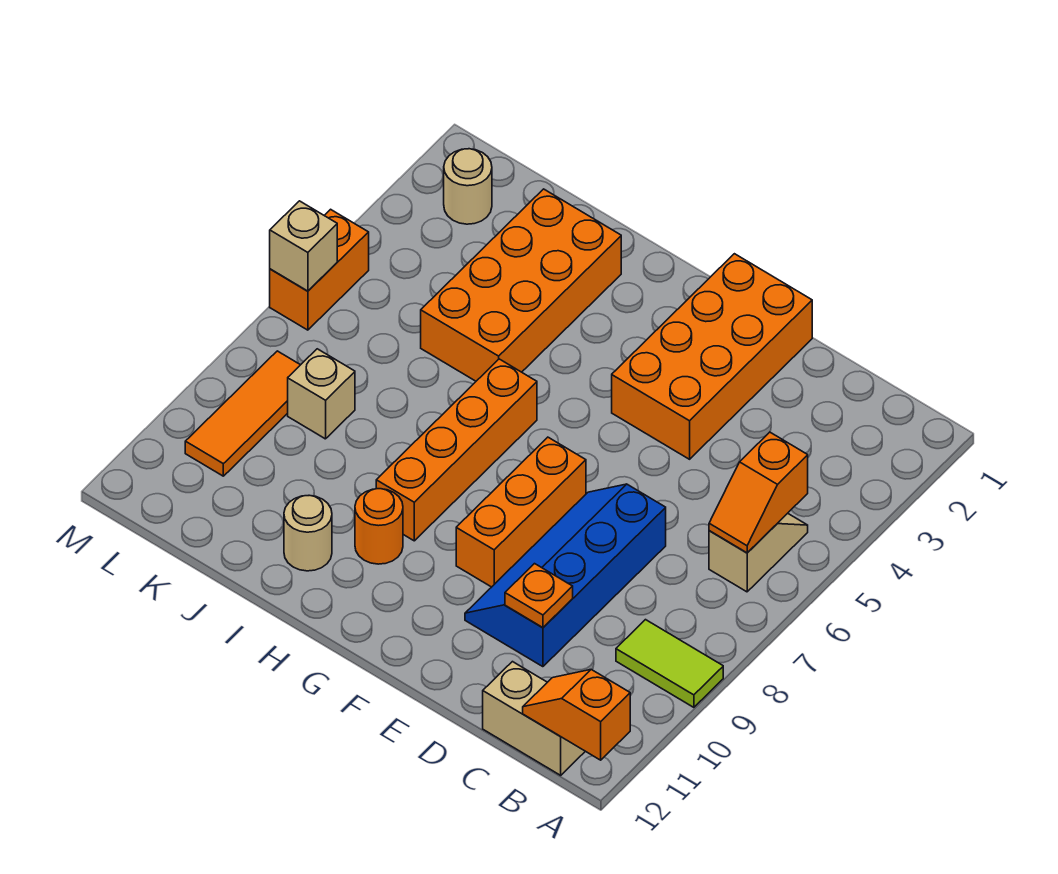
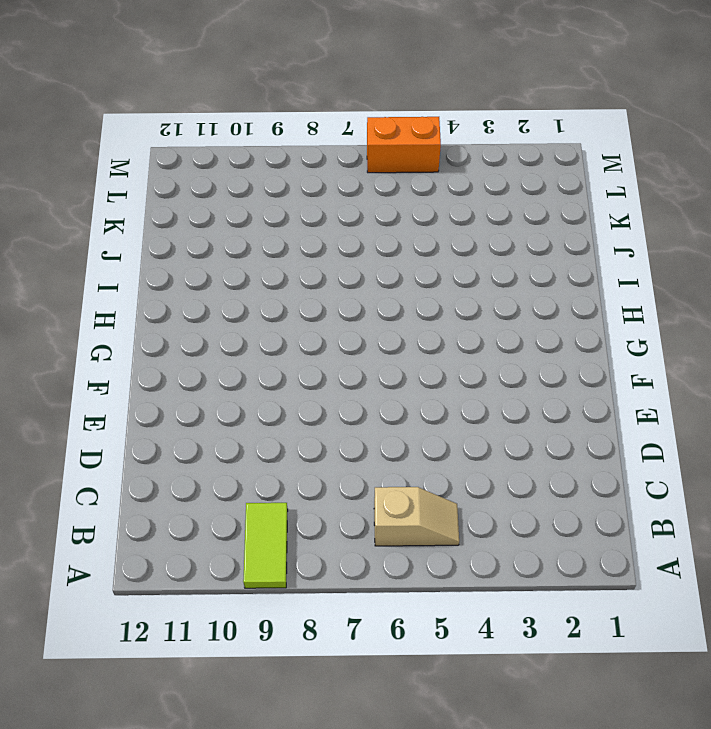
none -> tan 1x2 brick [483,662,585,775]
none -> blue 2x4 slope [465,484,666,667]
none -> orange 2x4 brick [612,254,812,459]

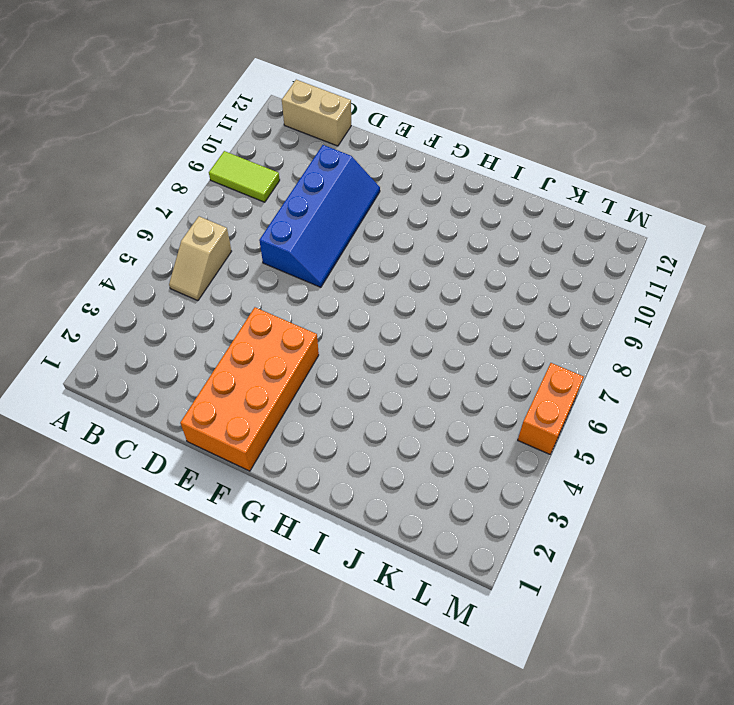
none -> orange 1x3 brick [456,437,586,587]
none -> orange 1x4 brick [376,359,537,541]
none -> orange 1x1 round brick [355,489,403,564]

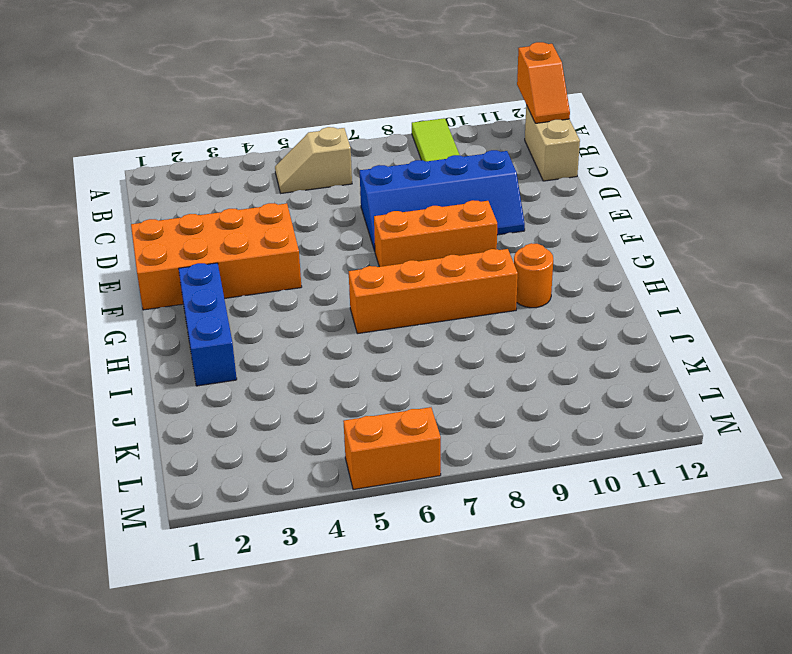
blue 1x3 brick [179,263,237,386] -> orange 2x4 brick [421,189,621,381]
none -> tan 1x1 round brick [284,495,332,571]
none -> tan 1x1 brick [288,349,355,439]
none -> tan 1x1 round brick [444,149,492,224]

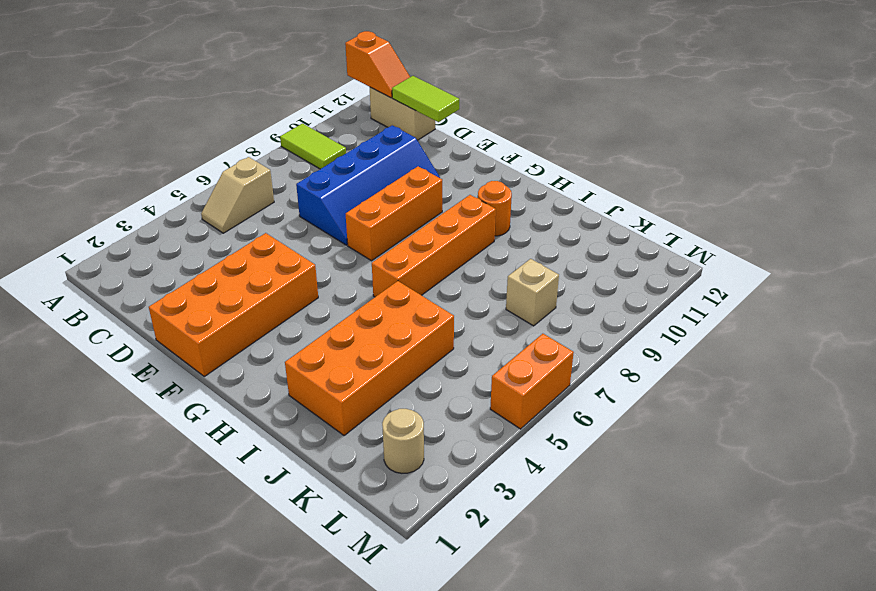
lime 1x2 tile [392,76,459,122] -> none
none -> tan 1x1 round brick [284,495,332,571]
none -> orange 1x3 tile [185,351,300,476]
none -> orange 1x2 slope [709,432,808,553]

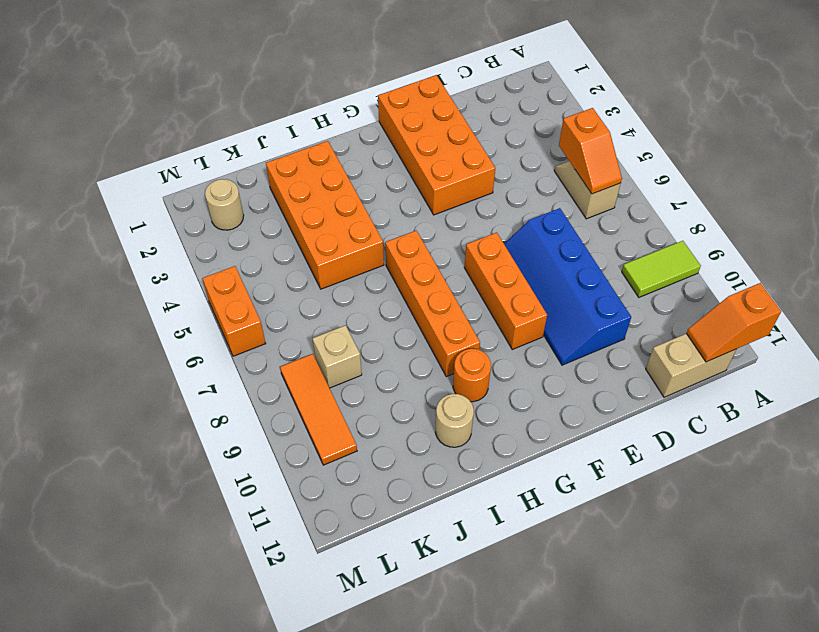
none -> orange 1x1 plate [505,564,573,628]
none -> tan 1x1 brick [270,201,337,291]

